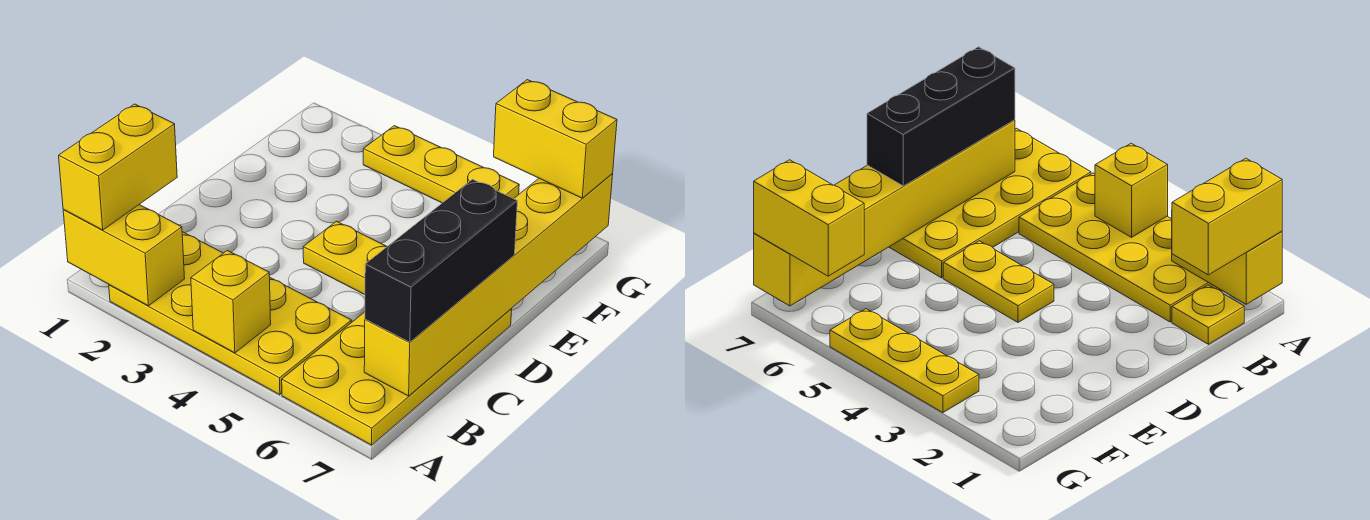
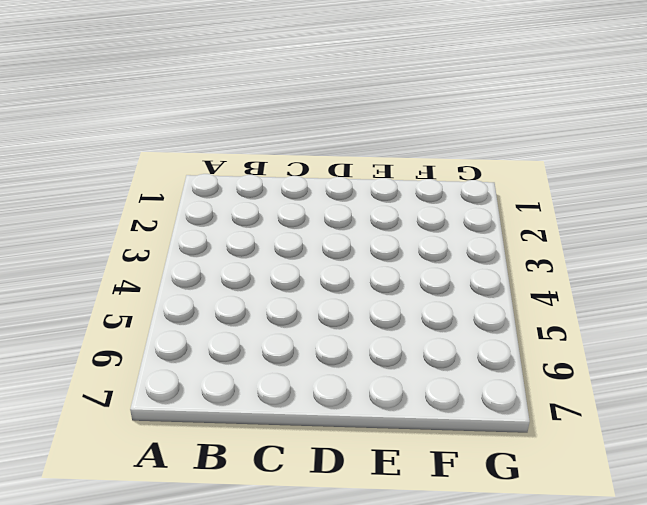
none -> yellow 2x4 plate [109,232,351,395]
none -> yellow 2x4 plate [282,309,512,445]

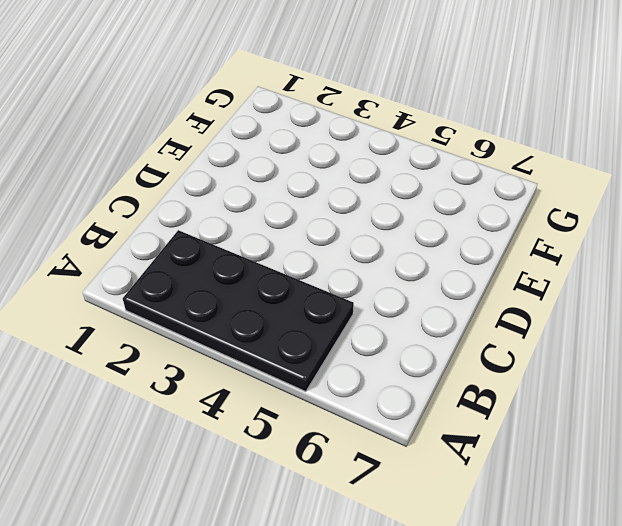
black 2x4 plate [123,230,354,392] -> yellow 2x4 plate [109,232,351,395]
none -> yellow 2x4 plate [282,309,512,445]
none -> yellow 1x1 plate [1172,285,1244,344]

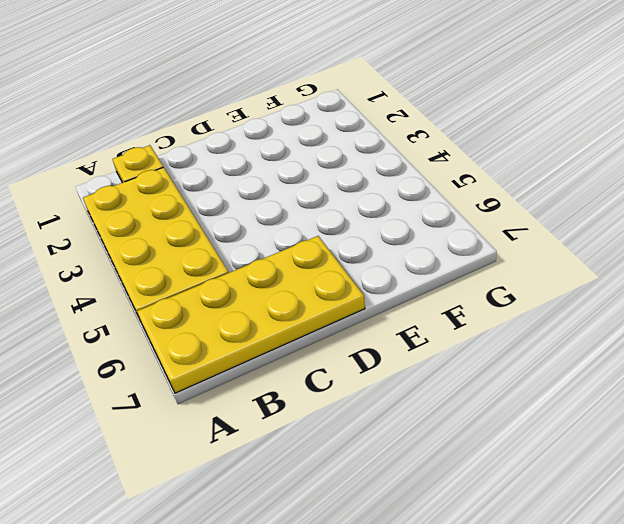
none -> yellow 1x2 plate [303,221,387,295]
none -> yellow 1x3 plate [363,126,519,203]

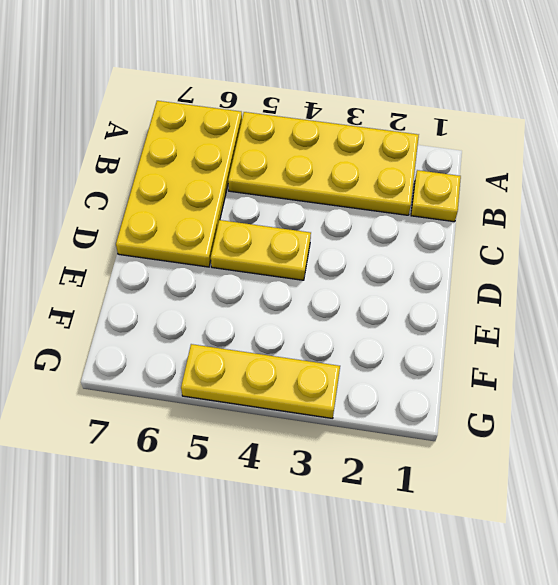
none -> yellow 1x2 brick [63,204,185,306]
none -> yellow 1x1 brick [191,250,271,353]

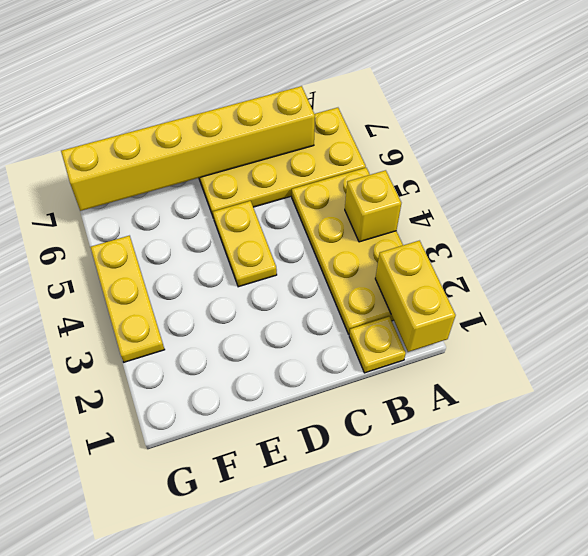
none -> yellow 1x2 brick [59,104,177,230]
none -> black 1x3 brick [365,179,517,342]

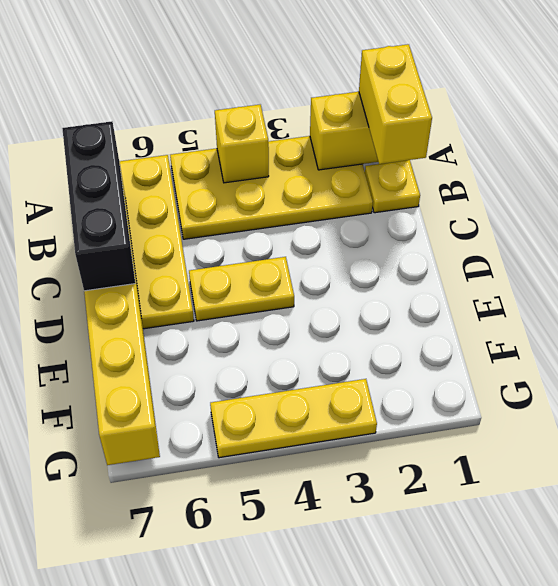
none -> yellow 1x2 brick [494,80,617,198]

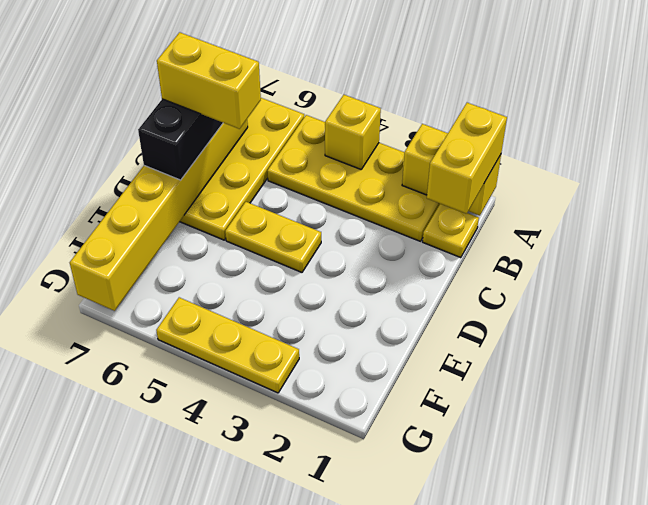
yellow 1x2 brick [157,32,261,129] -> yellow 1x2 brick moved to [494,80,617,198]

